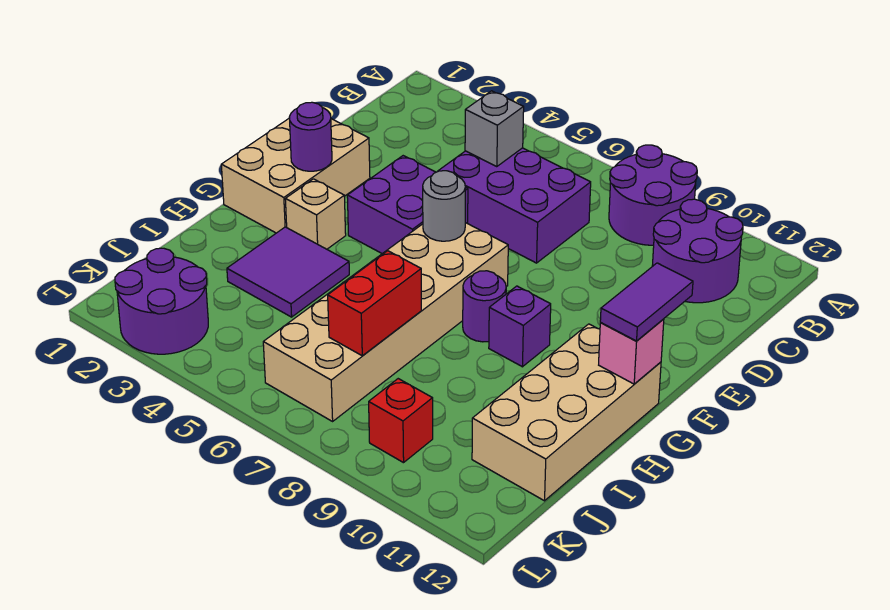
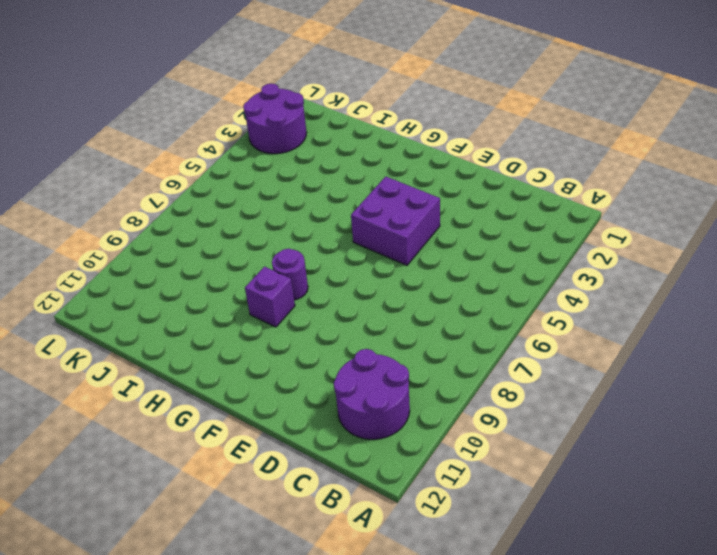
none -> purple 2x2 round brick [609,145,697,245]
none -> purple 2x3 brick [438,148,591,263]
none -> tan 2x3 brick [221,119,370,233]

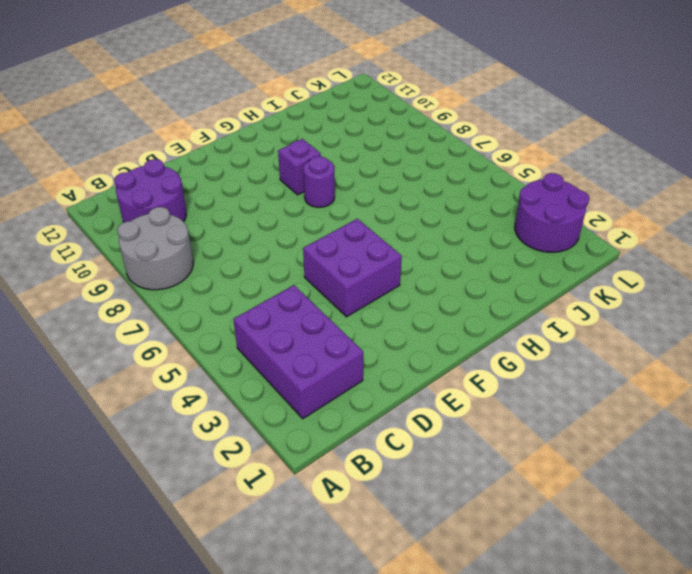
grey 2x2 round brick [117,207,193,290] -> purple 2x2 round brick [609,145,697,245]
purple 2x3 brick [233,285,363,419] -> purple 2x3 brick moved to [438,148,591,263]
none -> tan 2x3 brick [221,119,370,233]
none -> tan 2x6 brick [263,223,508,421]
none -> tan 1x1 brick [285,179,346,249]

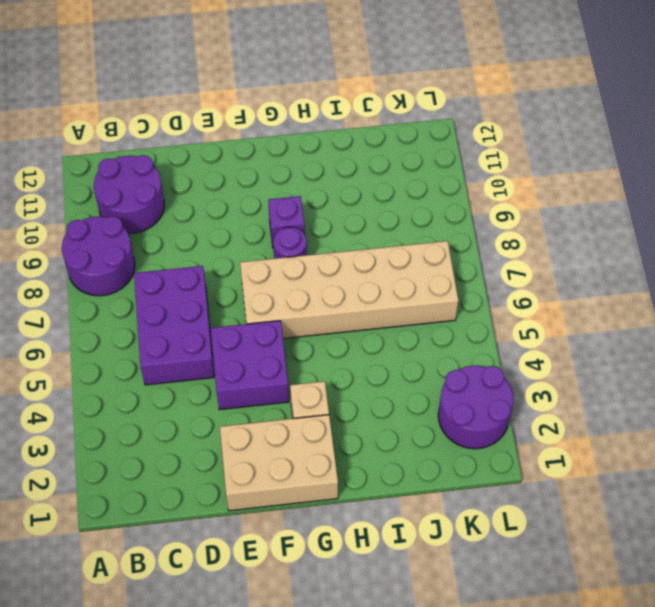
none -> tan 2x4 brick [472,324,661,501]
none -> purple 2x2 tile [227,227,349,317]
none -> red 1x1 brick [369,379,433,463]

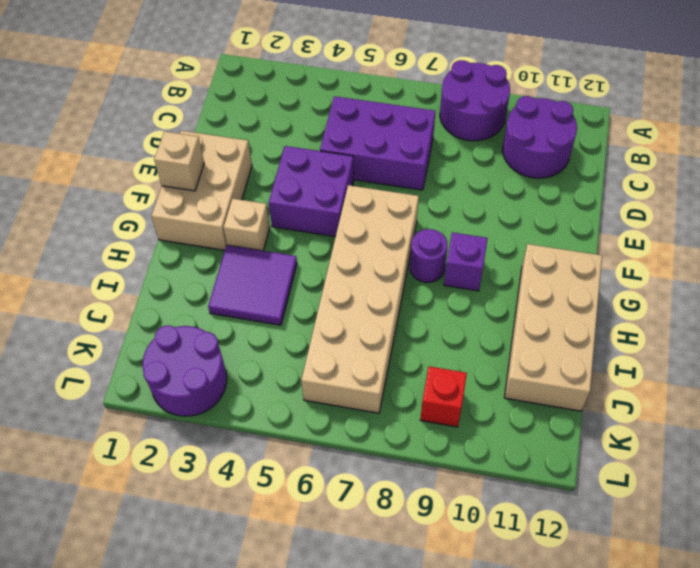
tan 1x1 brick [154,131,204,191] -> none
none -> grey 1x1 brick [465,91,524,167]
none -> purple 1x1 round brick [289,102,332,171]
none -> grey 1x1 round brick [423,171,465,241]

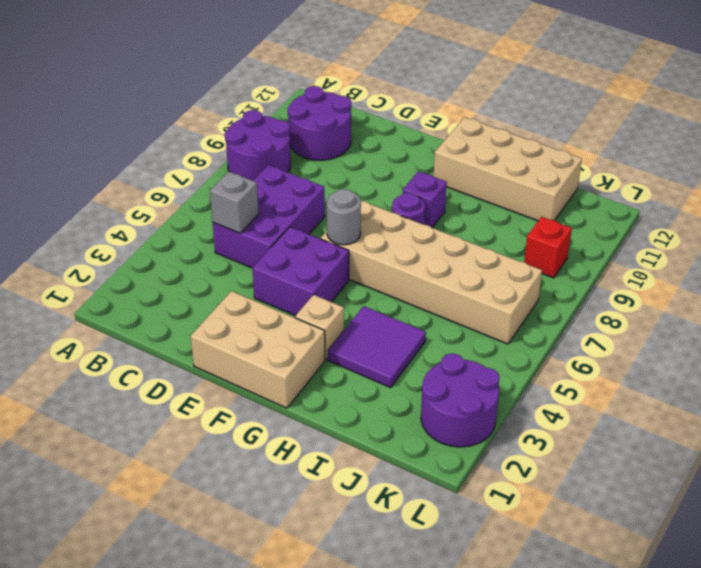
none -> purple 1x1 round brick [289,102,332,171]
none -> pink 1x1 brick [599,319,664,384]
none -> red 1x2 brick [328,251,421,356]

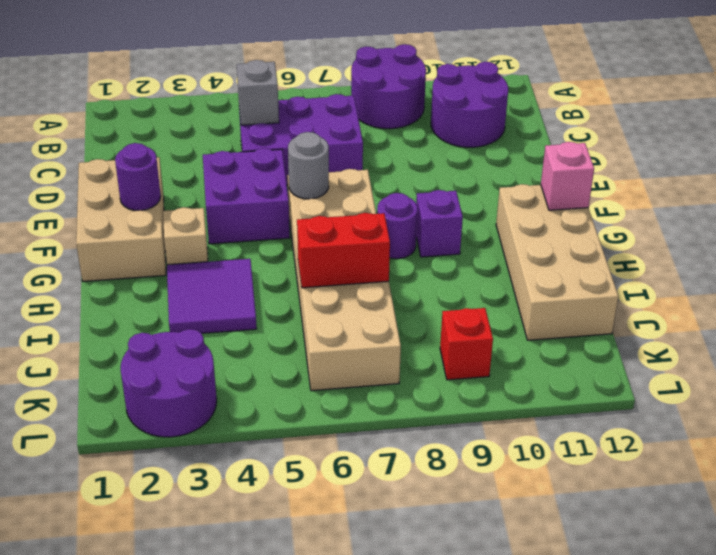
red 1x2 brick [297,213,390,288] -> red 1x2 brick turned to [328,251,421,356]
none -> purple 1x2 tile [600,263,693,341]

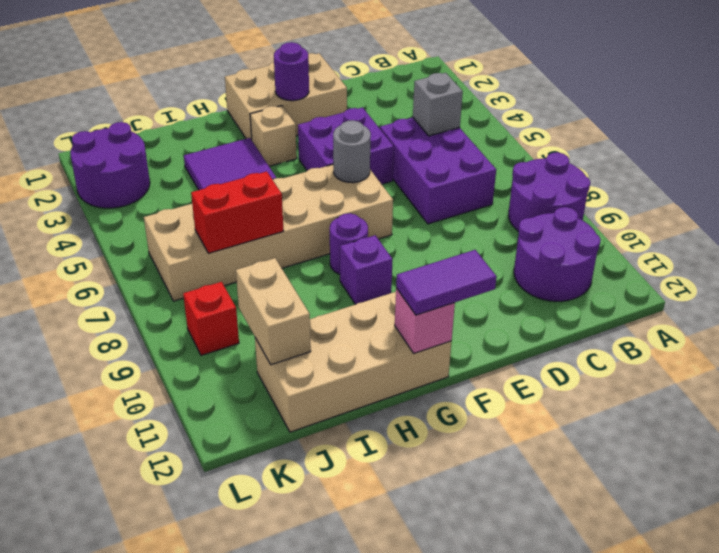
tan 1x2 brick [236,258,311,365] -> none

